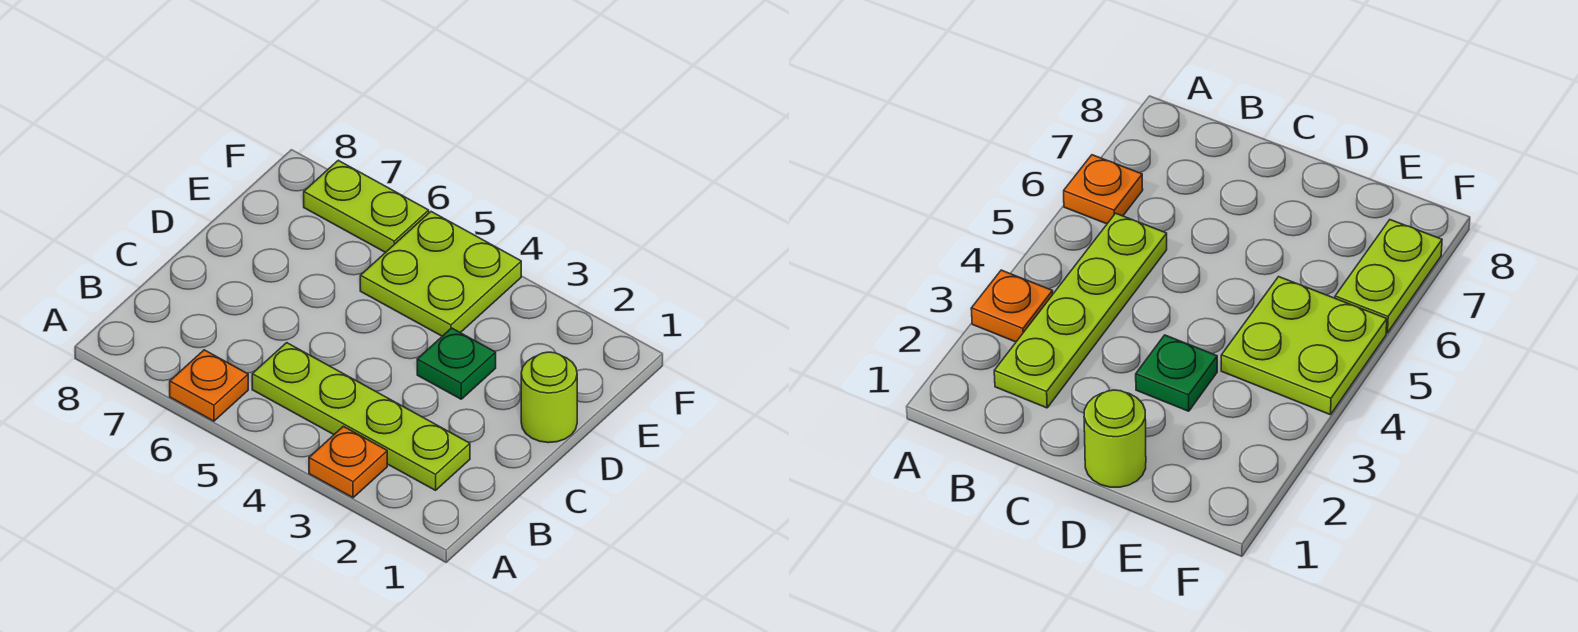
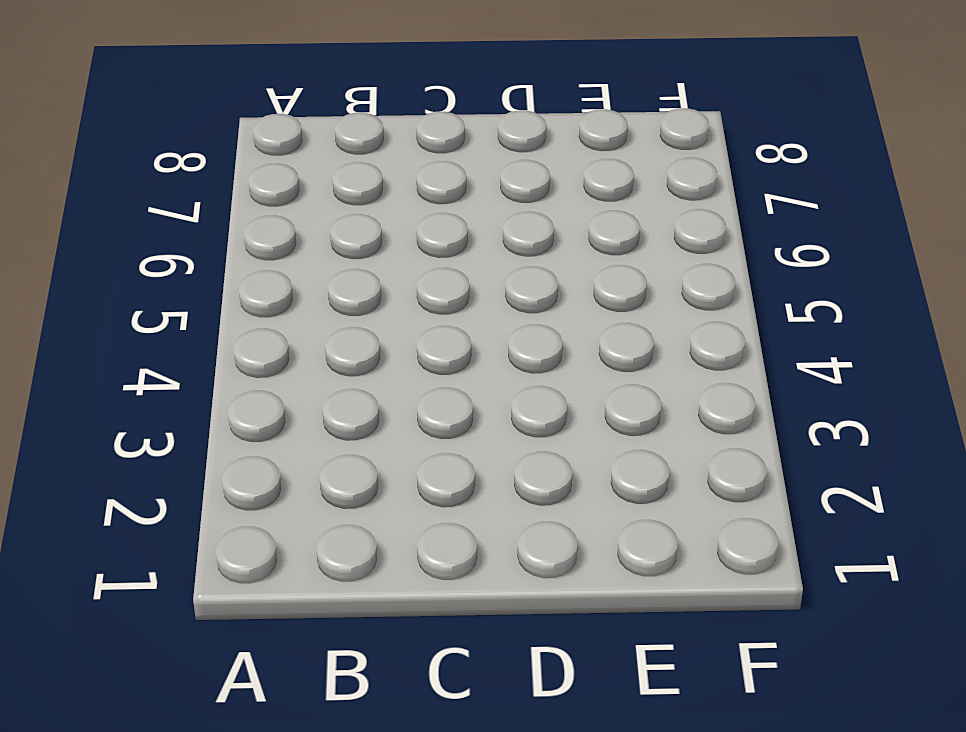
none -> orange 1x1 plate [309,426,387,498]
none -> orange 1x1 plate [170,350,248,421]

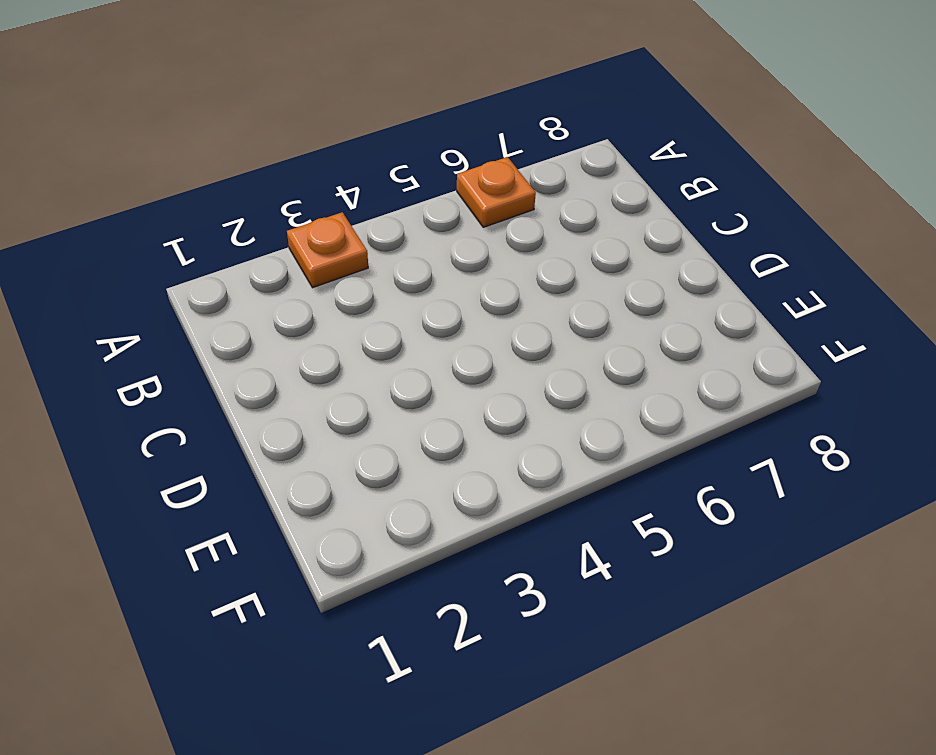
none -> lime 1x4 plate [252,343,470,490]
none -> lime 1x1 round brick [521,352,577,443]

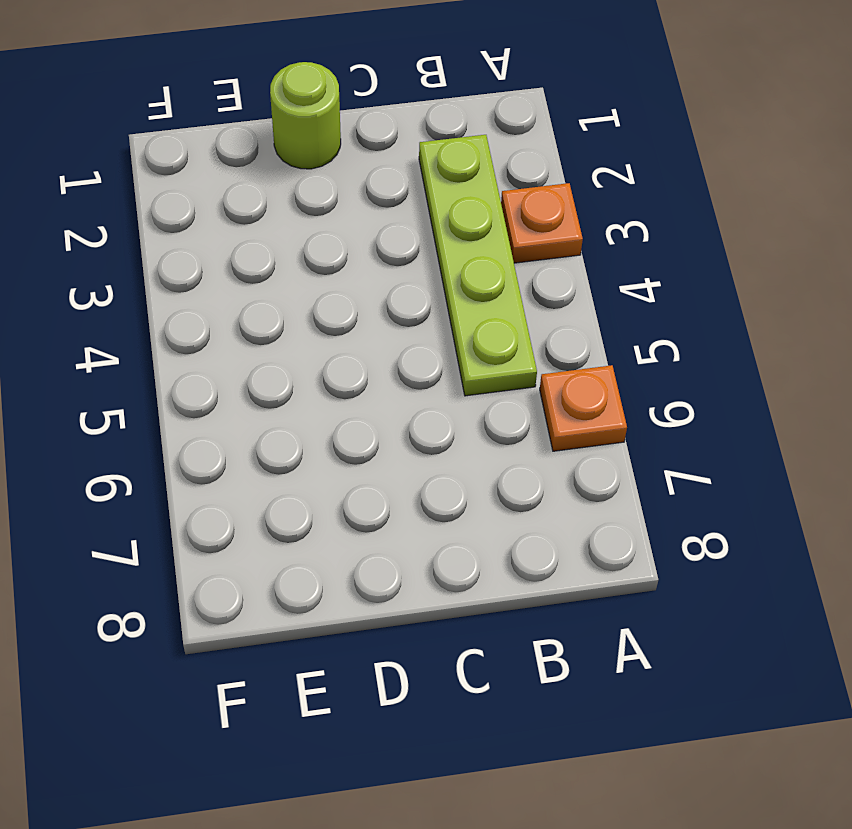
none -> green 1x1 plate [417,328,496,399]
none -> lime 2x2 plate [360,212,521,336]

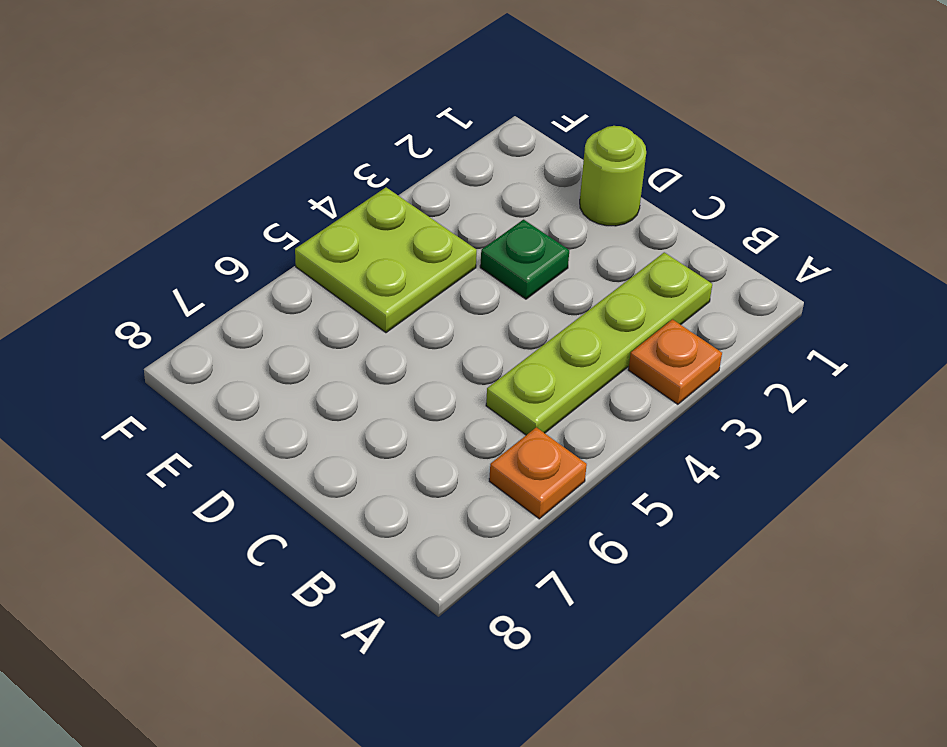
none -> lime 1x2 plate [304,160,429,253]

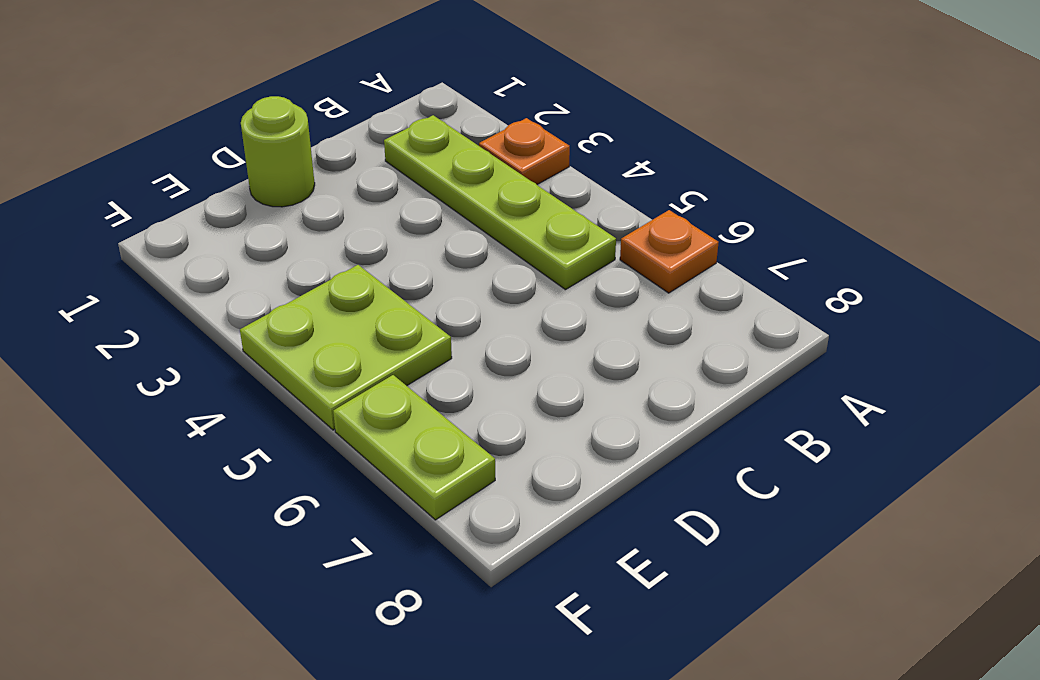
none -> green 1x1 plate [417,328,496,399]

